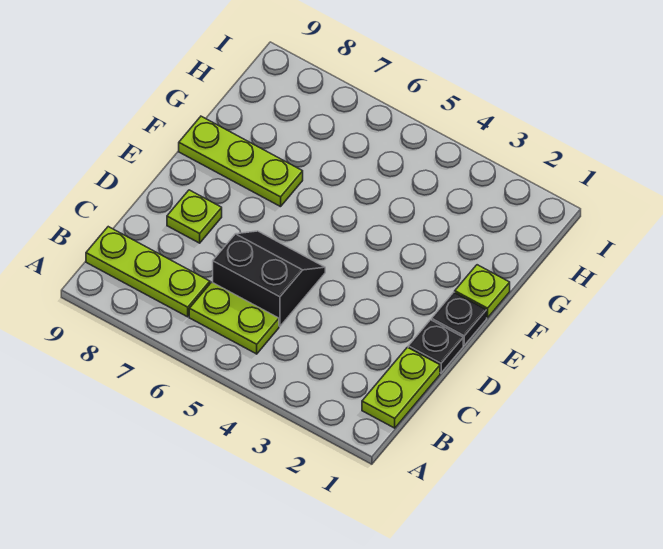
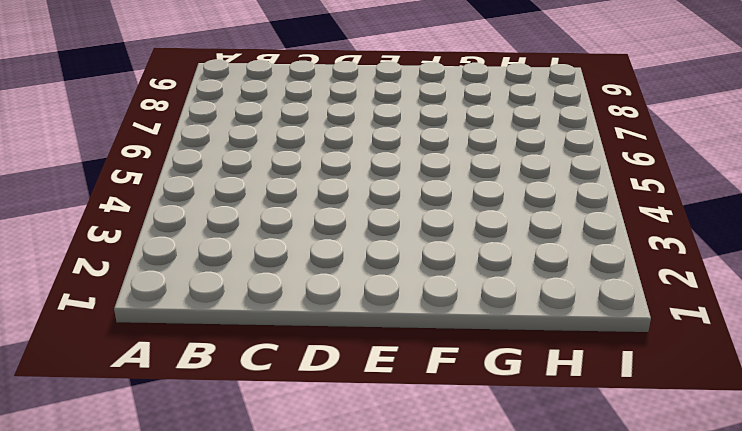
none -> lime 1x2 plate [362,347,440,428]
none -> lime 1x2 plate [189,282,279,354]

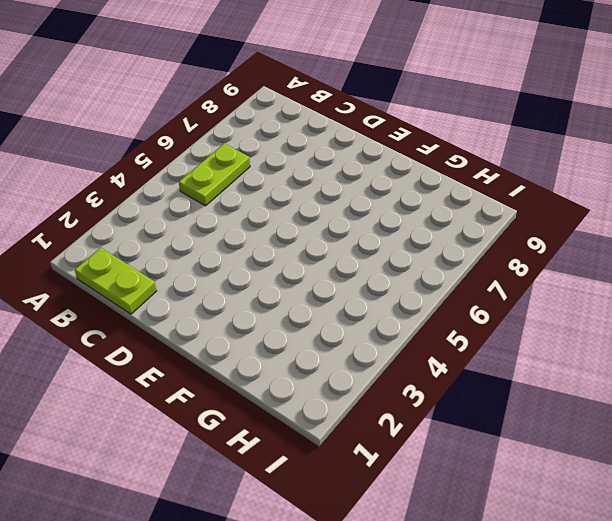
none -> lime 1x3 plate [86,227,210,317]
none -> black 2x2 slope [213,231,325,326]

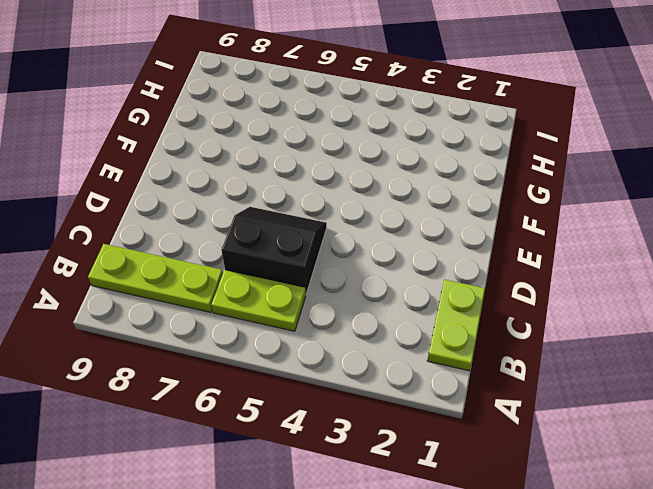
none -> black 1x1 plate [408,320,463,373]
none -> lime 1x1 plate [167,190,222,243]

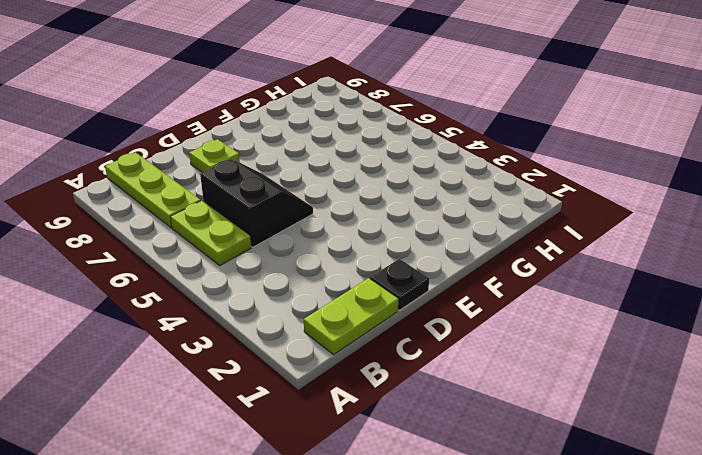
none -> black 1x1 plate [432,292,487,345]
none -> lime 1x1 plate [455,265,510,318]

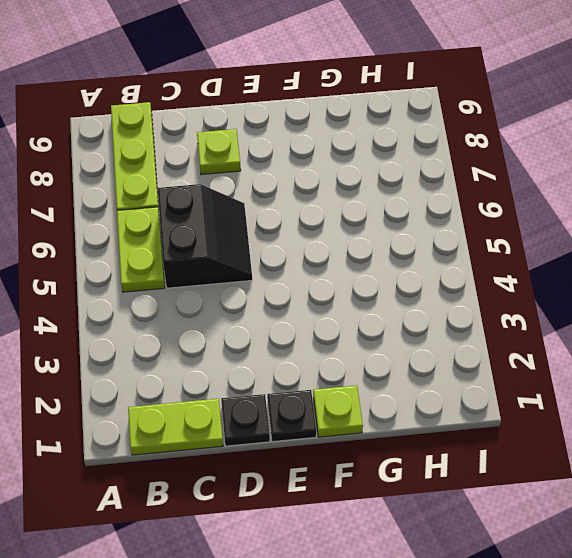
none -> lime 1x3 plate [179,116,303,207]

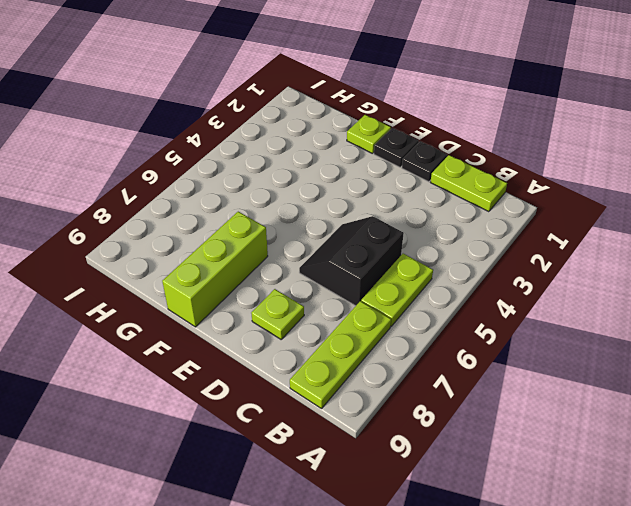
lime 1x3 brick [162,212,268,327] -> lime 1x3 plate [179,116,303,207]

